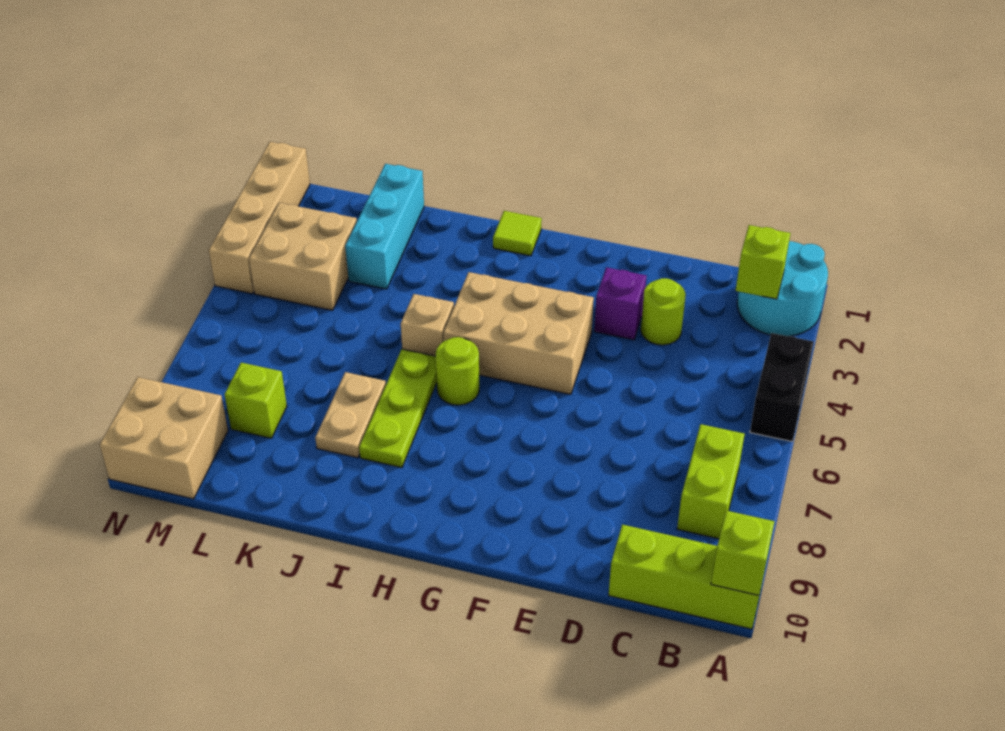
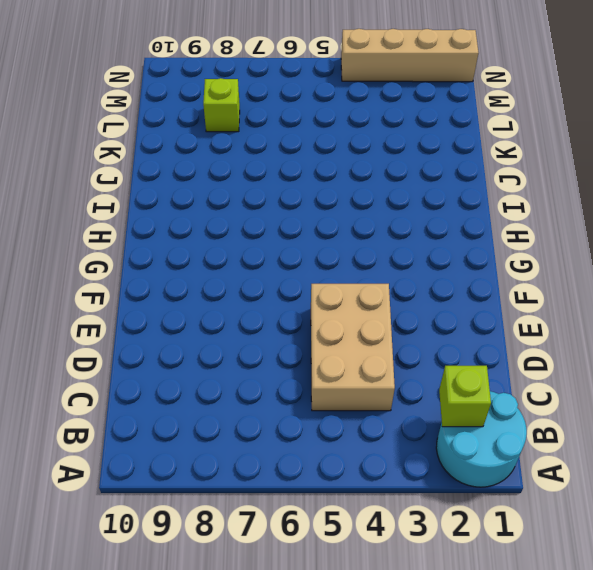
tan 2x3 brick [311,284,395,411] -> tan 2x3 brick moved to [444,272,594,394]
none -> black 1x2 brick [750,333,814,442]
none -> lime 1x3 brick [609,524,764,629]
none -> lime 1x2 brick [677,424,745,539]

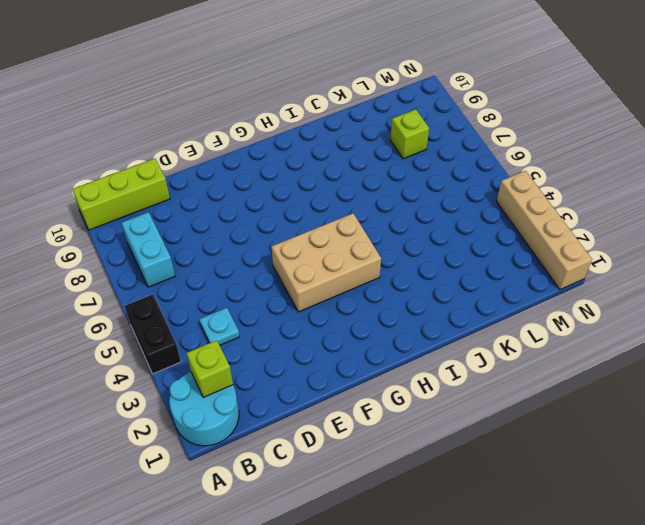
cyan 1x2 brick [122,212,175,287] -> lime 1x2 brick [677,424,745,539]
cyan 1x1 plate [199,308,240,345] -> none
none -> lime 1x1 round brick [641,278,686,345]
none -> purple 1x1 brick [594,267,646,340]
none -> lime 1x1 tile [493,211,542,256]

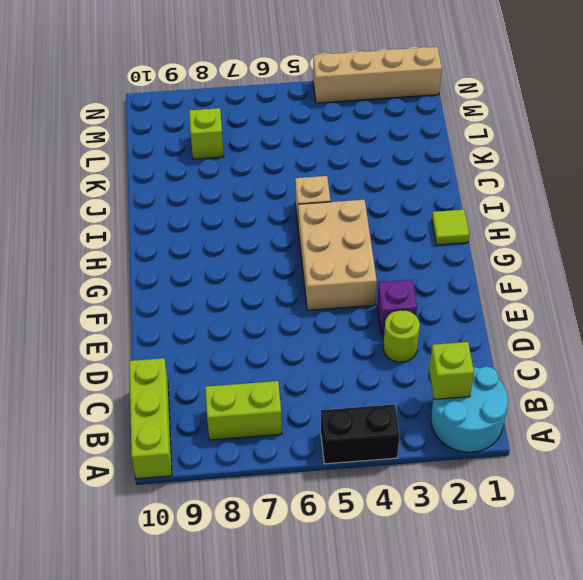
none -> lime 1x1 round brick [436,337,479,405]
none -> lime 1x3 plate [359,349,437,468]
none -> tan 1x2 plate [315,372,386,458]

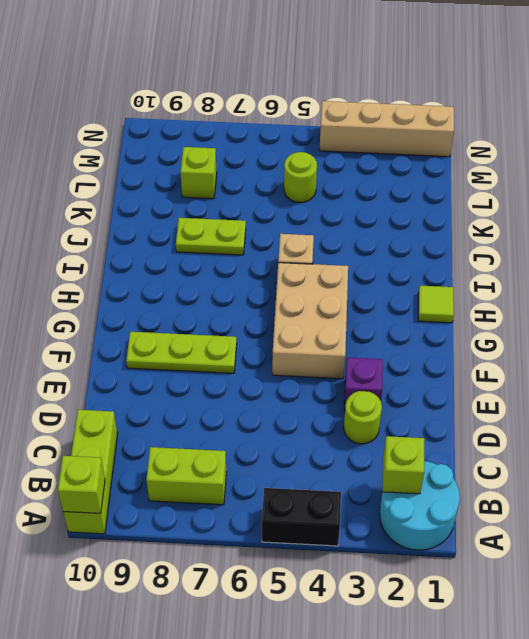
lime 1x3 plate [126,332,237,373] -> lime 1x3 plate moved to [359,349,437,468]
lime 1x2 plate [176,218,246,255] -> tan 1x2 plate [315,372,386,458]
lime 1x1 round brick [284,152,317,203] -> lime 1x1 round brick moved to [436,337,479,405]
none -> cyan 1x3 brick [345,164,424,289]
none -> tan 2x2 brick [249,203,357,310]
none -> tan 2x2 brick [100,377,228,499]

